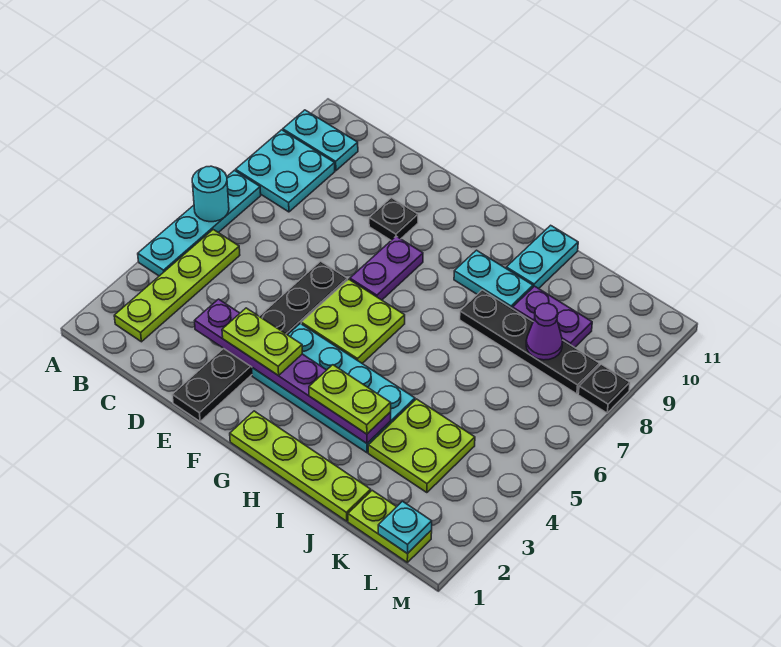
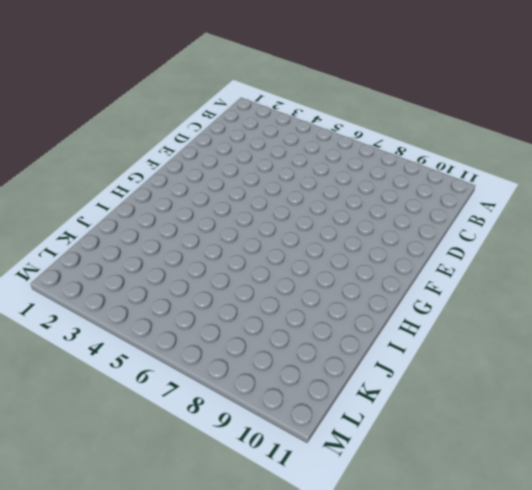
none -> cyan 1x4 plate [138,170,261,276]
none -> cyan 2x2 plate [236,130,335,212]
none -> cyan 1x2 plate [283,110,358,171]

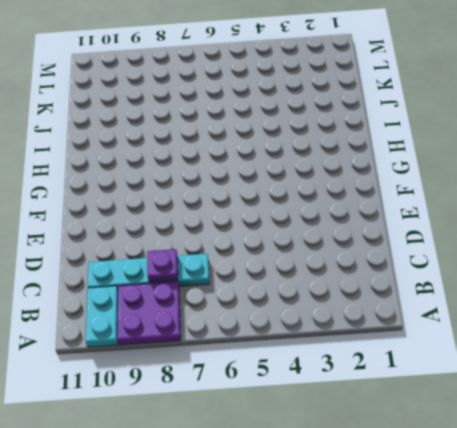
purple 2x2 plate [117,282,181,345] -> cyan 2x2 plate [236,130,335,212]
cyan 1x4 plate [88,254,210,289] -> cyan 1x4 plate moved to [138,170,261,276]
purple 1x1 plate [147,249,178,282] -> none
none -> lime 1x4 plate [114,230,240,342]
none -> black 1x6 plate [172,261,347,422]
none -> black 1x1 plate [369,198,418,240]

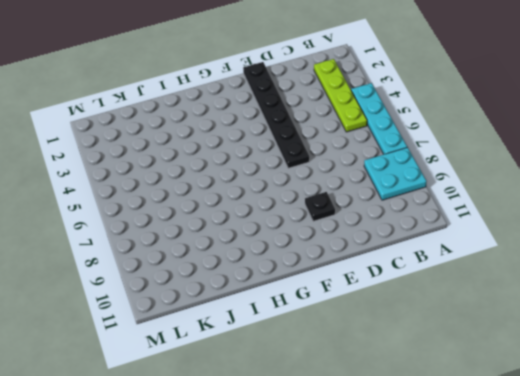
none -> cyan 1x2 plate [283,110,358,171]
none -> cyan 2x4 plate [252,323,415,453]
none -> lime 2x2 plate [301,279,405,363]

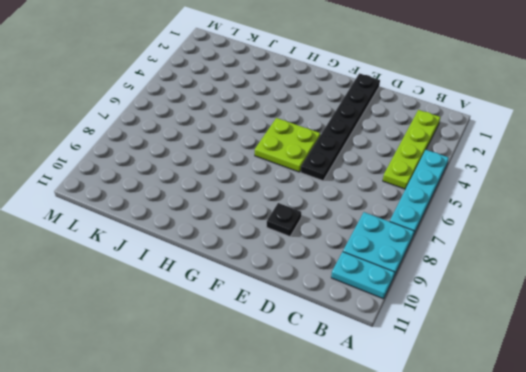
none -> cyan 2x4 plate [252,323,415,453]
none -> purple 1x2 plate [350,236,423,300]
none -> lime 1x4 plate [230,411,371,521]

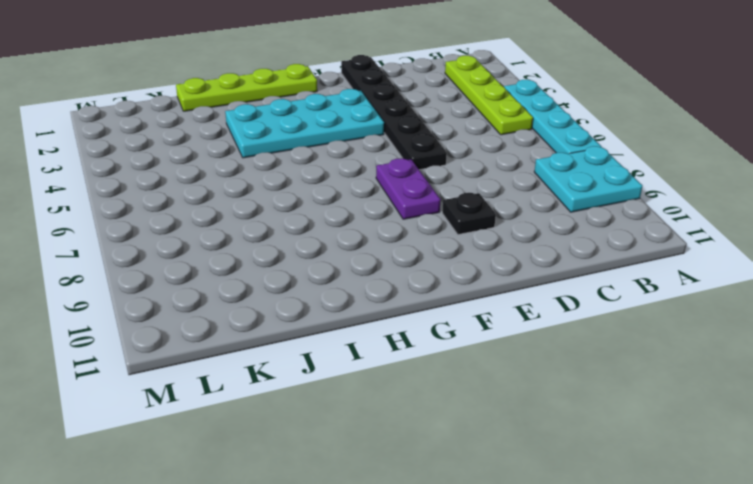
none -> cyan 1x2 plate [283,110,358,171]
none -> lime 2x2 plate [301,279,405,363]
none -> cyan 1x2 plate [454,250,533,309]

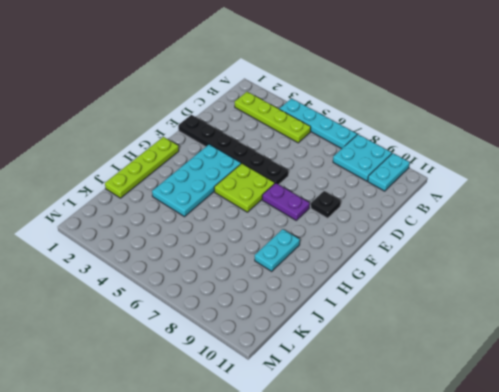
none -> black 1x4 plate [460,290,600,394]
none -> cyan 1x2 plate [506,225,578,289]
none -> lime 2x2 plate [368,399,475,493]

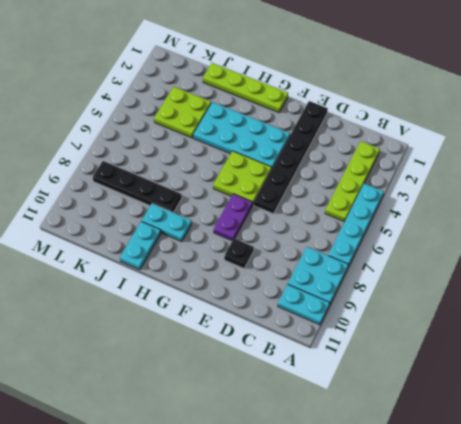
none -> purple 1x2 plate [513,286,592,347]
none -> lime 1x2 plate [348,490,432,562]
none -> black 1x1 plate [578,364,630,413]

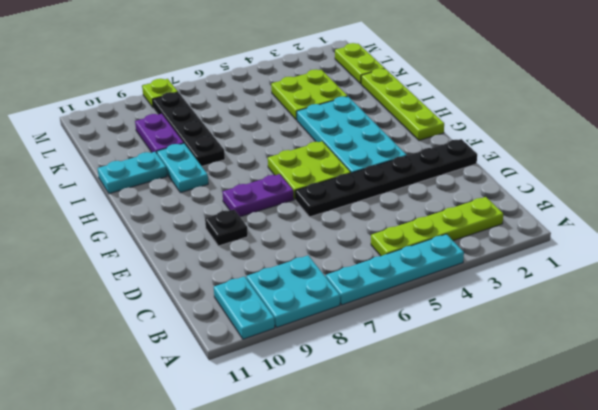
lime 1x1 plate [142,79,178,107] -> black 1x1 plate [578,364,630,413]
none -> cyan 1x1 round brick [192,166,229,222]
none -> purple 1x6 plate [195,299,391,443]
none -> purple 1x1 cone [526,303,562,360]

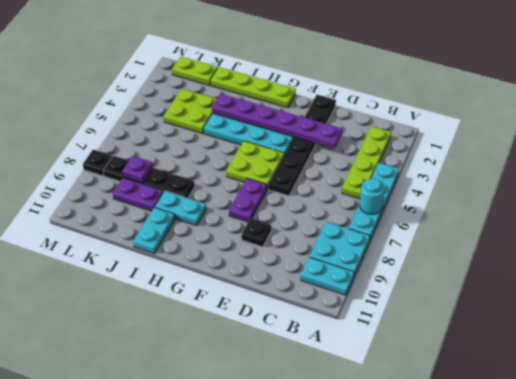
purple 1x1 plate [122,156,153,183] -> purple 1x1 cone [526,303,562,360]
none -> cyan 1x1 plate [378,501,432,554]
none -> lime 1x2 plate [222,308,302,376]
none -> lime 1x2 plate [309,365,391,434]

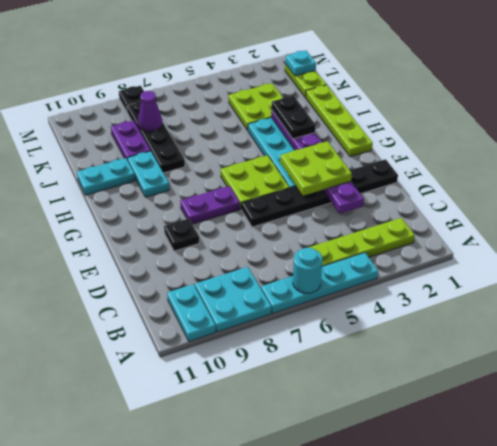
lime 2x2 plate [280,141,352,196] -> lime 1x2 plate [222,308,302,376]
black 1x2 plate [272,96,316,139] -> lime 1x2 plate [309,365,391,434]

